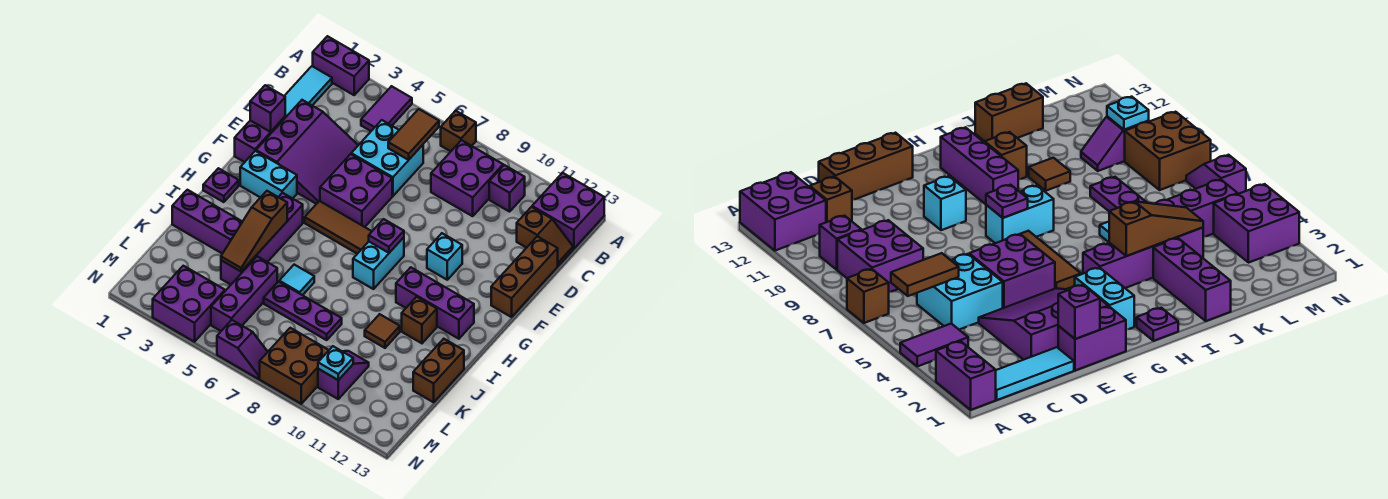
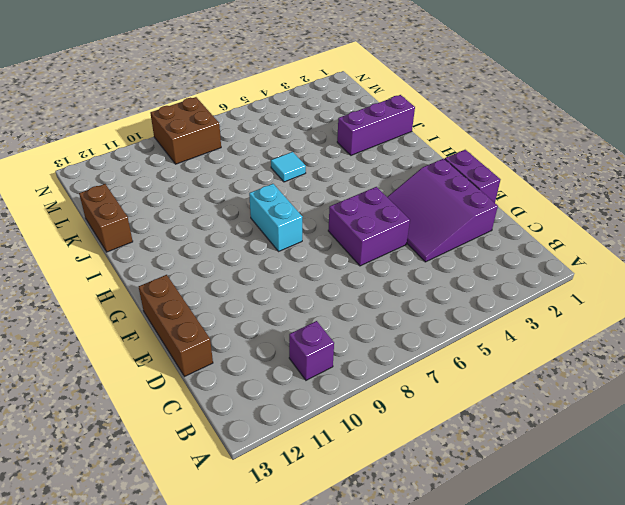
none -> purple 1x2 brick [313,36,369,95]
none -> purple 1x2 tile [361,86,412,131]
none -> brown 1x1 brick [441,111,476,151]
none -> purple 2x2 brick [532,173,604,249]

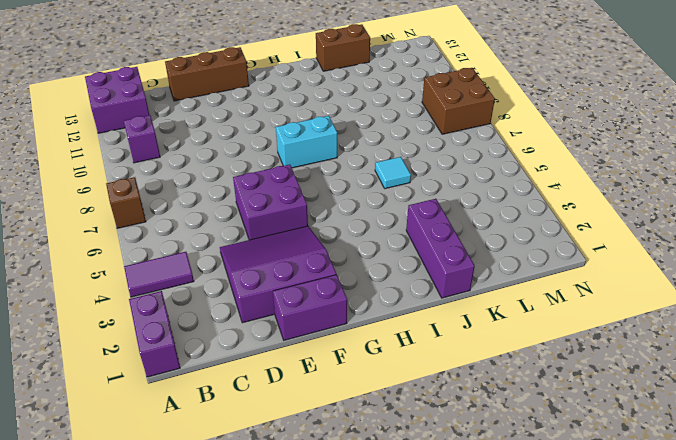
none -> cyan 1x3 tile [285,66,332,118]
none -> purple 2x2 brick [431,140,503,216]
none -> cyan 2x2 brick [351,120,423,196]
none -> brown 1x2 slope [517,207,573,266]

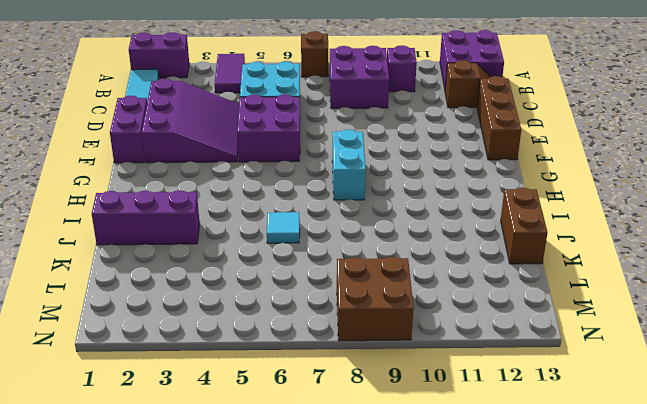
none -> cyan 1x1 brick [427,233,462,280]
none -> cyan 1x2 brick [240,151,297,198]
none -> brown 1x3 tile [305,201,372,254]
none -> purple 1x1 plate [203,168,239,202]

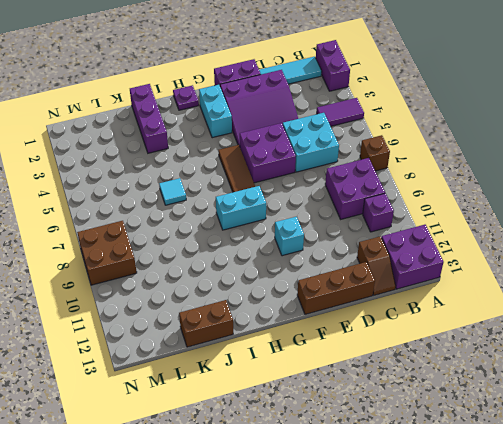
none -> purple 1x4 brick [221,193,303,285]
none -> purple 1x3 brick [396,267,474,339]
none -> brown 1x1 brick [402,297,437,343]
none -> brown 1x1 tile [365,314,400,348]

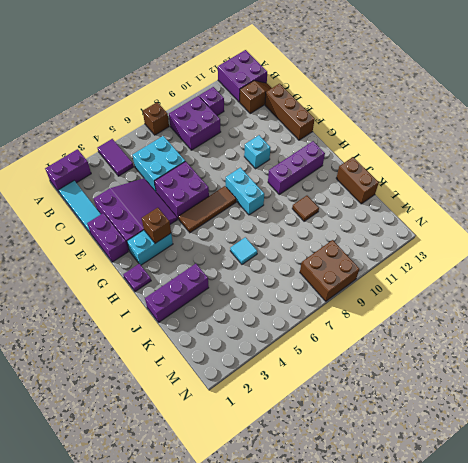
brown 1x1 brick [142,208,171,243] -> brown 1x1 brick moved to [402,297,437,343]
none -> purple 1x4 brick [221,193,303,285]
none -> purple 1x3 brick [211,256,277,331]
none -> purple 1x3 plate [264,282,342,340]
none -> purple 1x2 slope [318,351,369,399]

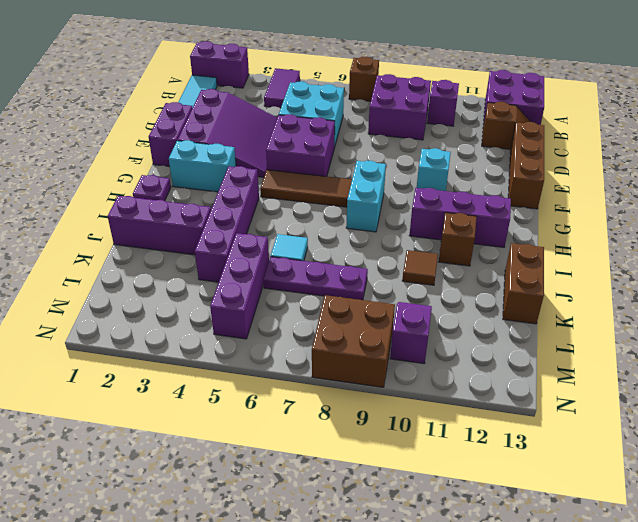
none -> purple 2x2 brick [153,266,225,342]
none -> purple 1x2 slope [217,320,267,379]
none -> brown 1x2 tile [388,109,439,160]
none -> purple 1x1 brick [250,85,285,132]

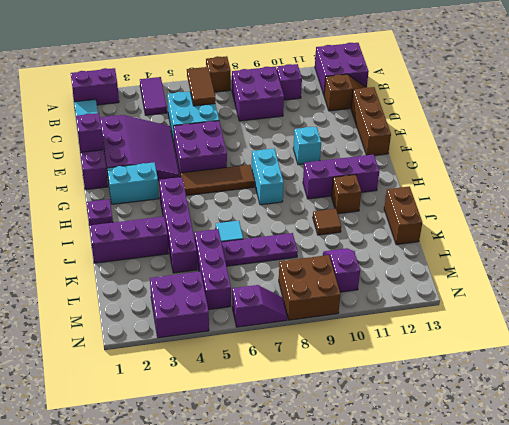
none -> purple 1x1 plate [369,219,404,253]
none -> brown 1x3 slope [221,191,287,271]
none -> cyan 1x1 plate [318,346,353,380]

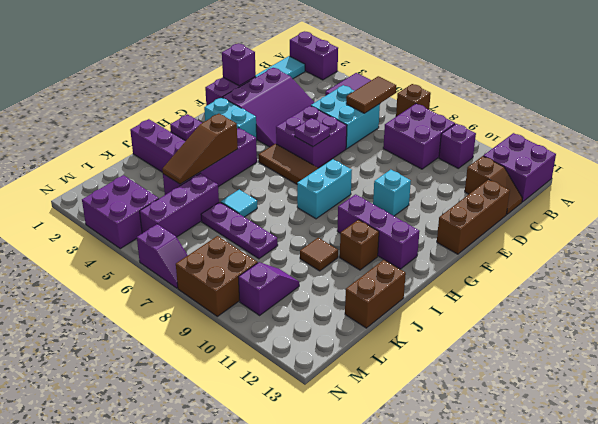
purple 1x1 plate [295,118,330,147] -> purple 1x1 plate moved to [369,219,404,253]
none -> cyan 1x1 plate [318,346,353,380]

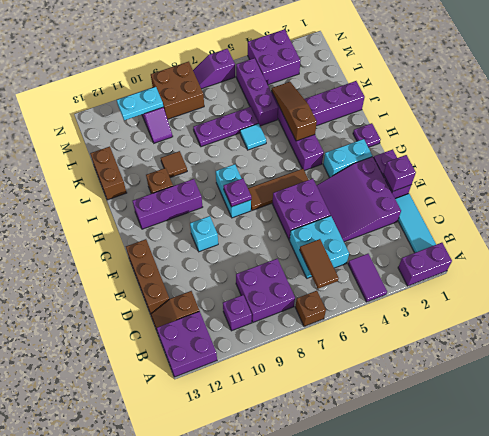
cyan 1x2 plate [117,87,163,120] -> cyan 1x1 plate [318,346,353,380]

